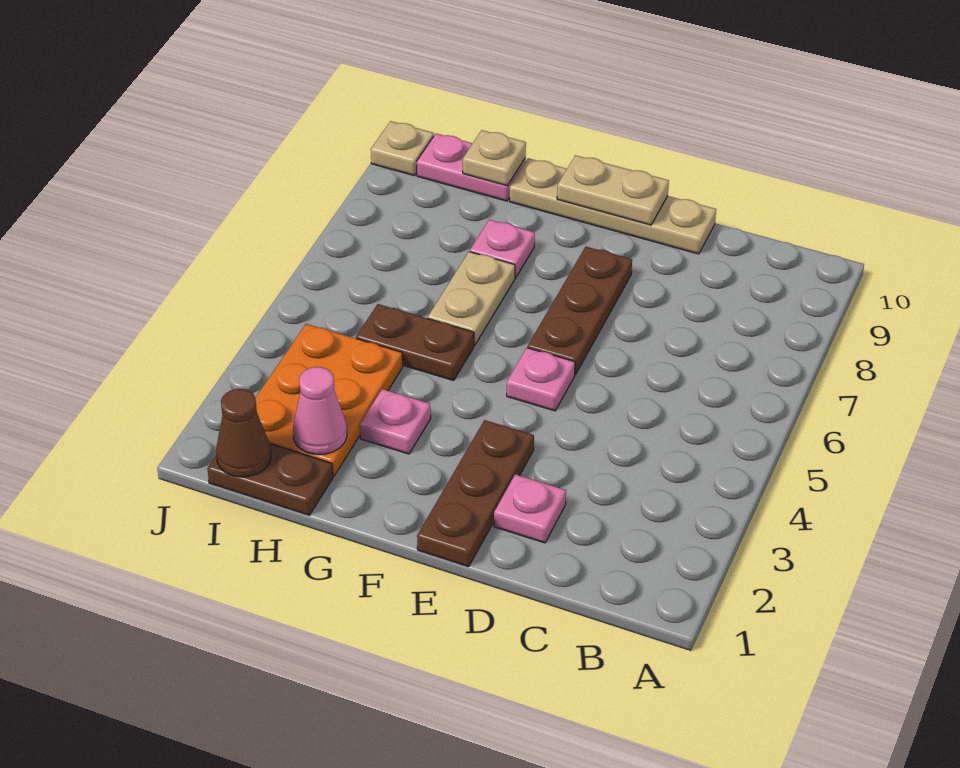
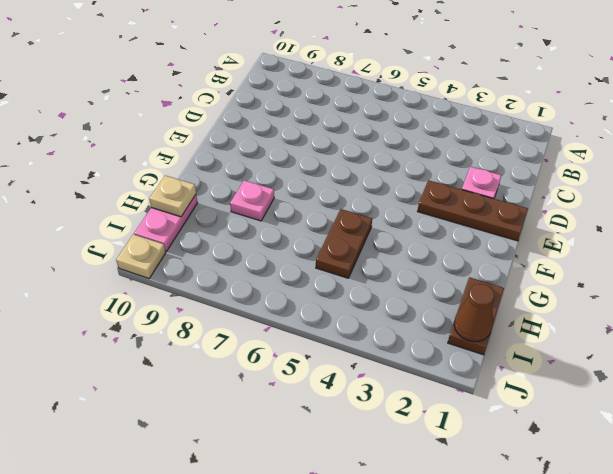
none -> tan 1x4 plate [510,158,716,254]
none -> pink 1x1 plate [507,348,575,411]
none -> brown 1x3 plate [528,247,632,375]

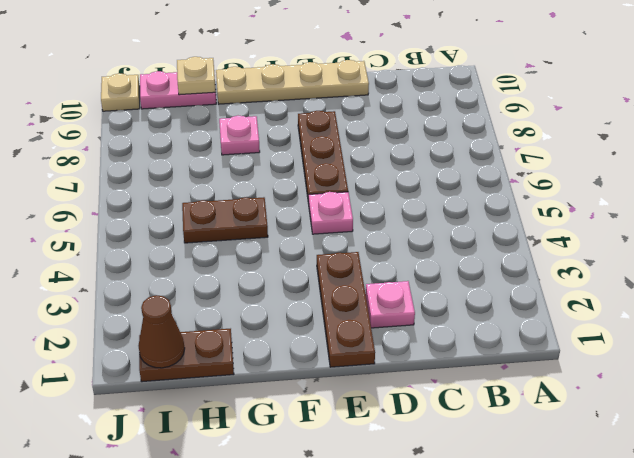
none -> pink 1x1 plate [360,389,431,454]
none -> tan 1x2 plate [428,252,515,345]
none -> orange 2x3 plate [256,324,403,476]

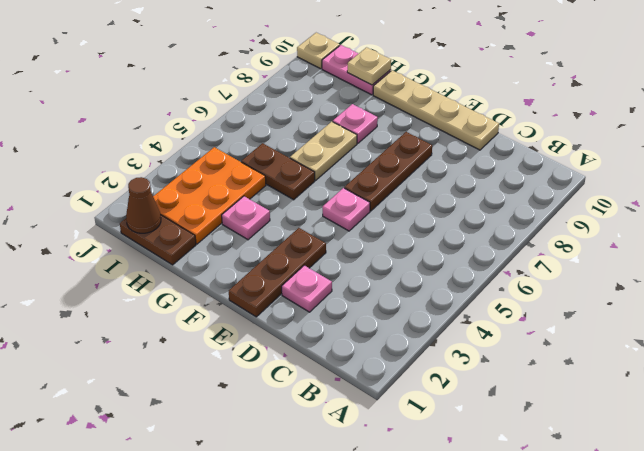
none -> tan 1x2 plate [557,155,669,225]
none -> pink 1x1 cone [293,367,347,455]

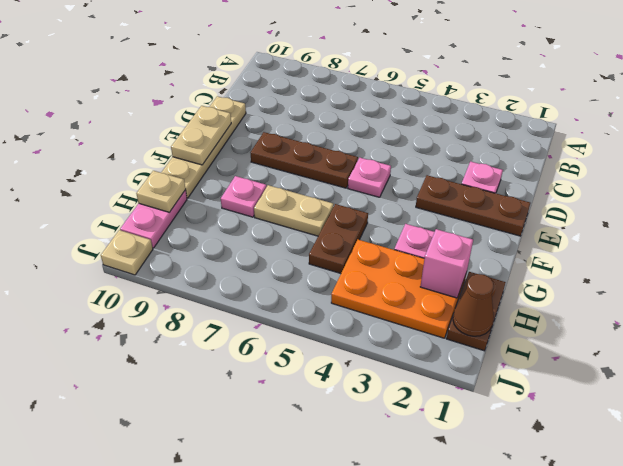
pink 1x1 brick [420,229,473,298] -> pink 1x1 cone [293,367,347,455]

